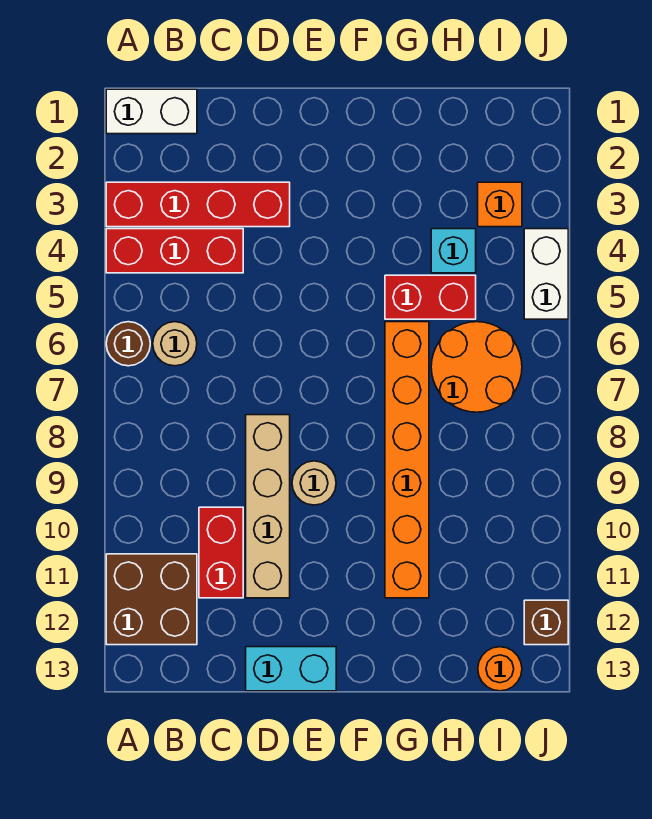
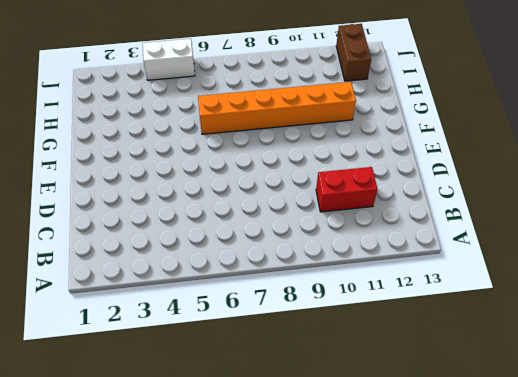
brown 1x2 brick [336,24,371,81] -> brown 1x1 brick [524,600,568,645]
none -> white 1x2 brick [106,89,197,134]
none -> red 1x4 brick [106,182,290,227]
none -> red 1x3 brick [106,229,243,273]

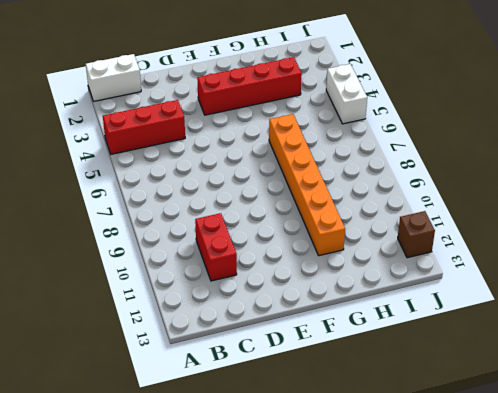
red 1x4 brick [197,57,302,115] -> red 1x4 brick moved to [106,182,290,227]
none -> brown 1x1 round brick [106,322,150,366]
none -> brown 2x2 brick [106,554,197,645]
none -> tan 1x1 round brick [153,322,197,366]

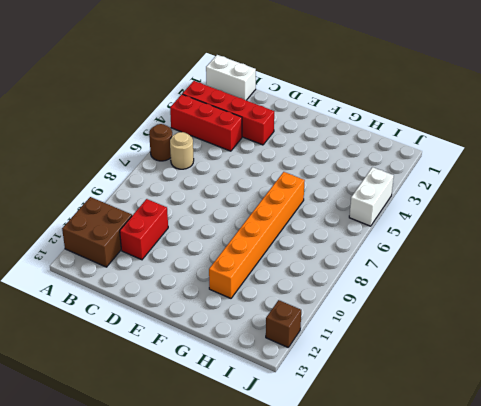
none -> tan 1x4 brick [246,415,290,598]
none -> cyan 1x2 brick [246,647,336,691]
none -> tan 1x1 round brick [292,461,336,505]

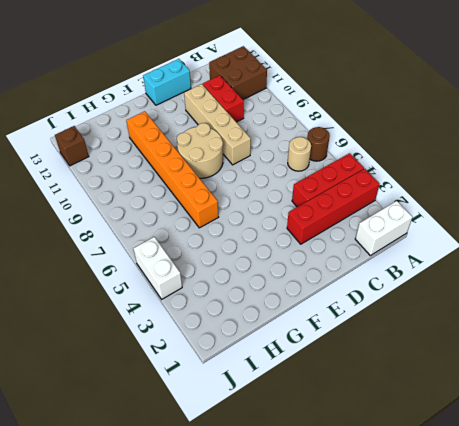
tan 2x2 round brick [177,123,223,178] -> tan 1x1 round brick [292,461,336,505]
none -> red 1x2 brick [385,275,476,319]
none -> cyan 1x1 brick [431,229,476,273]
none -> orange 2x2 round brick [431,322,522,412]

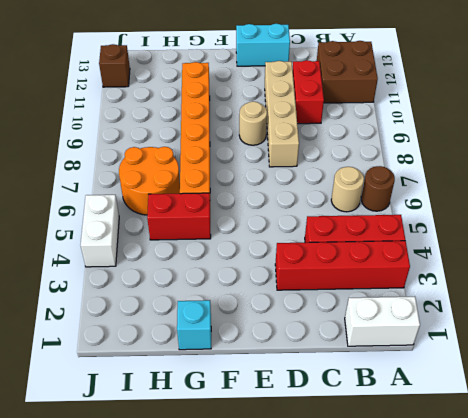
cyan 1x1 brick [177,300,211,350] -> cyan 1x1 brick moved to [431,229,476,273]
none -> orange 1x1 brick [478,182,522,227]
none -> orange 1x1 round brick [478,647,522,691]

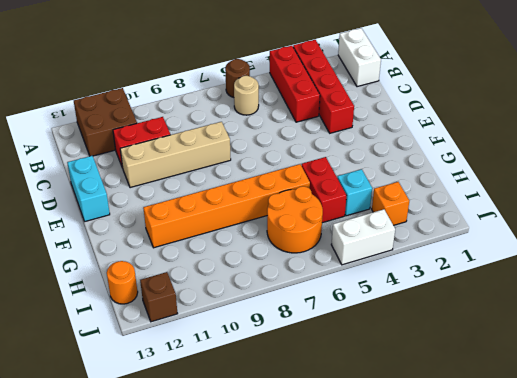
none -> tan 1x1 round brick [292,461,336,505]

